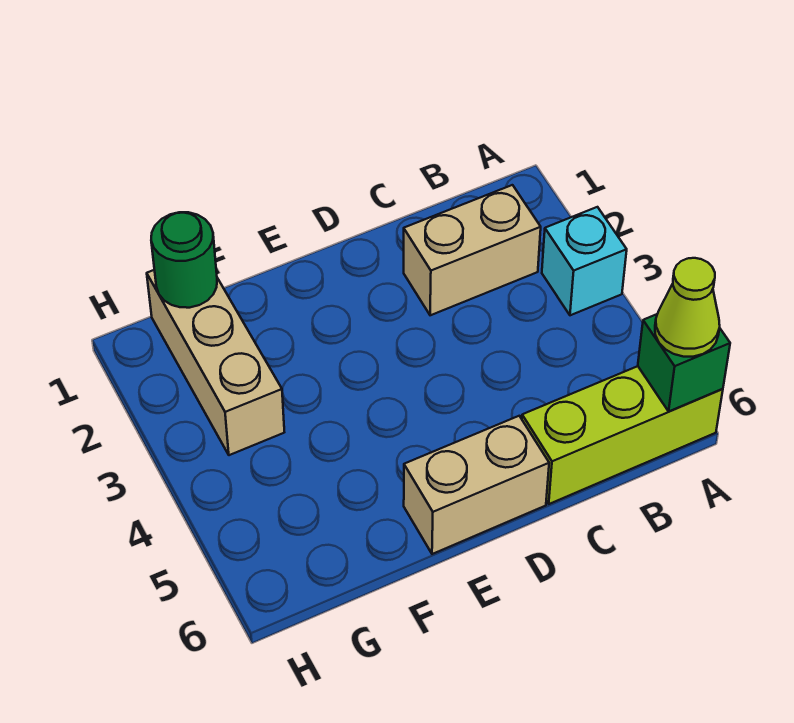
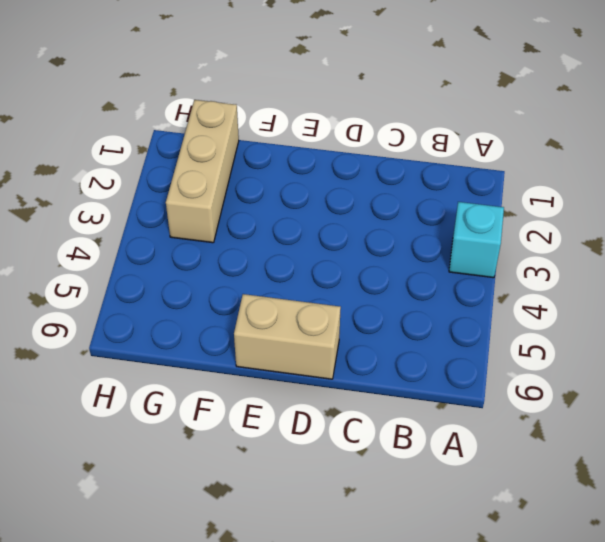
none -> lime 1x3 brick [522,366,723,504]
none -> tan 1x2 brick [404,185,541,315]

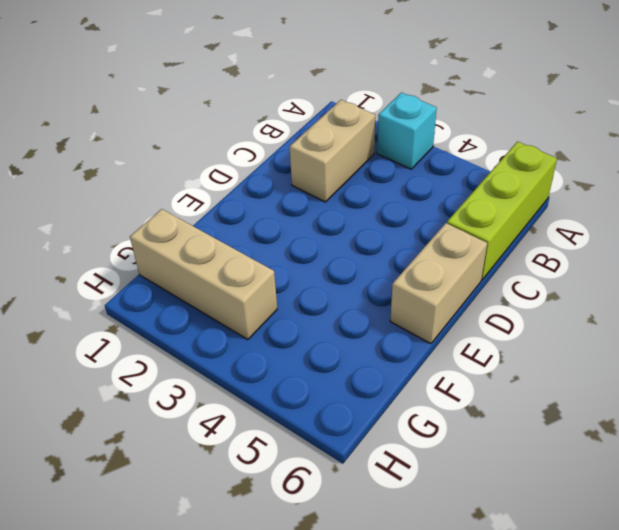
none -> green 1x1 brick [638,314,730,411]
none -> green 1x1 round brick [151,212,217,308]

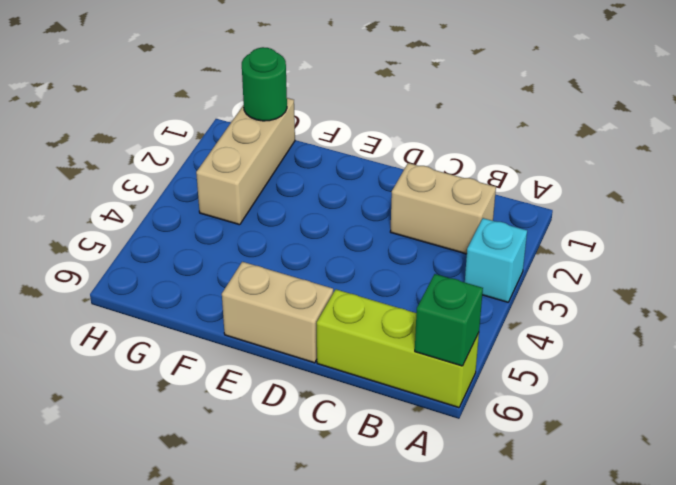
none -> lime 1x1 cone [655,258,720,357]

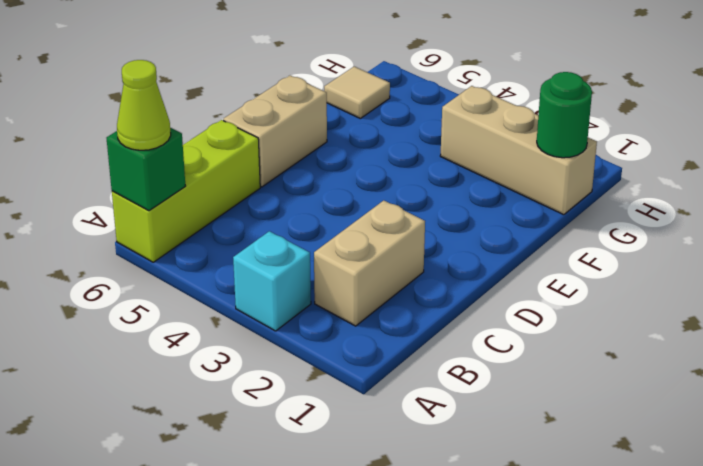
tan 1x1 tile [324,67,390,118] -> none

